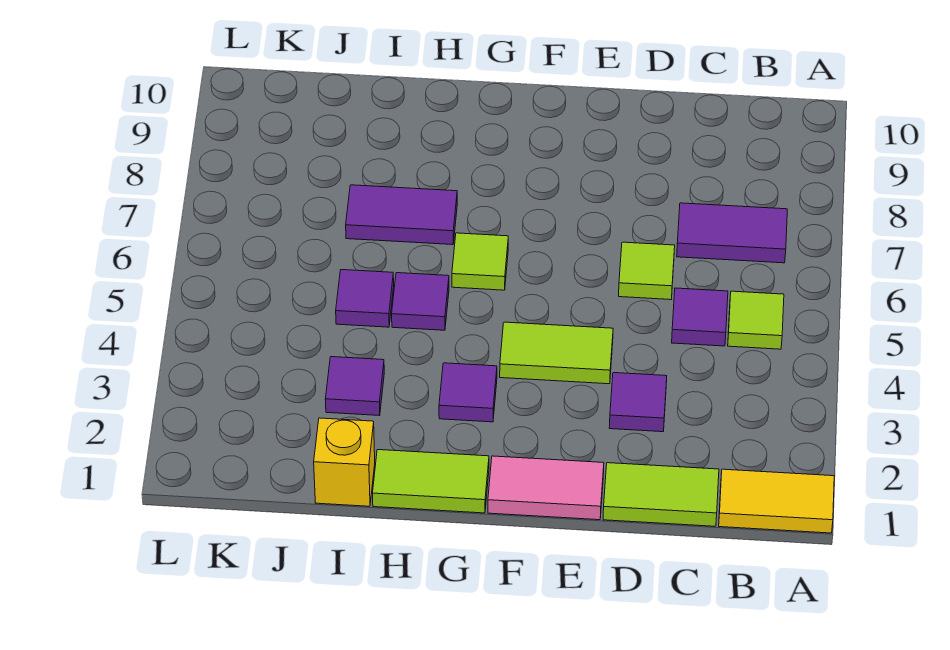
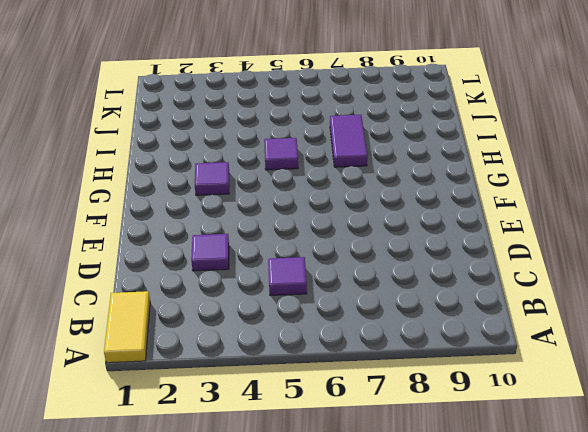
none -> lime 1x1 tile [728,291,784,349]
none -> purple 1x2 tile [677,203,787,263]
none -> lime 1x2 tile [603,463,719,526]

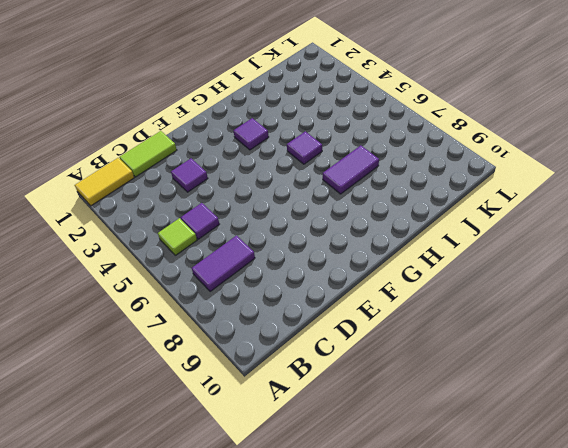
none -> lime 1x1 tile [619,242,675,300]
none -> pink 1x2 tile [488,456,604,520]
none -> lime 1x2 tile [500,322,613,384]

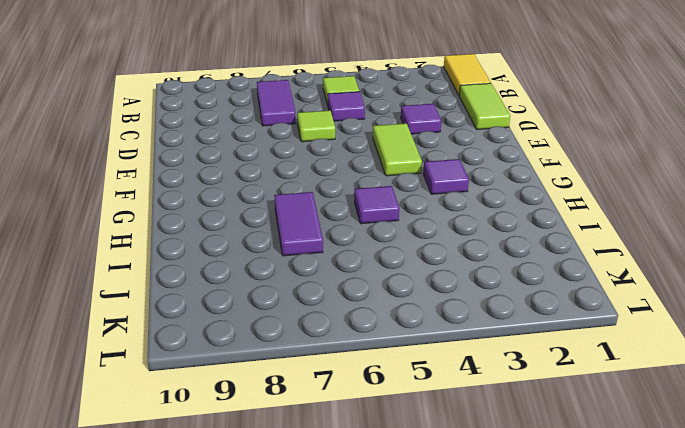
none -> pink 1x2 tile [488,456,604,520]
none -> lime 1x2 tile [373,450,489,513]
none -> lime 1x1 tile [452,233,508,290]

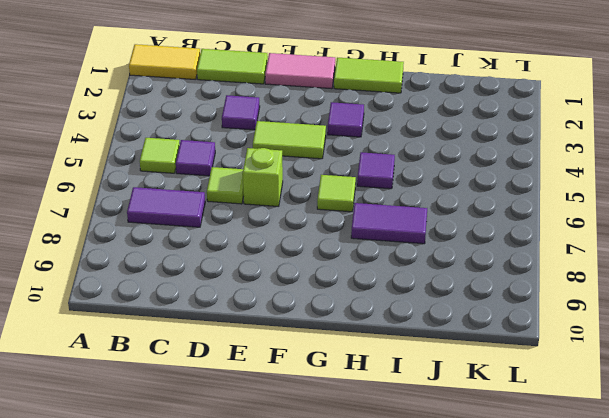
lime 1x1 brick [243,148,283,207] -> none
none -> yellow 1x1 brick [314,418,375,506]
none -> purple 1x1 tile [325,357,384,416]
none -> purple 1x1 tile [336,270,394,327]

